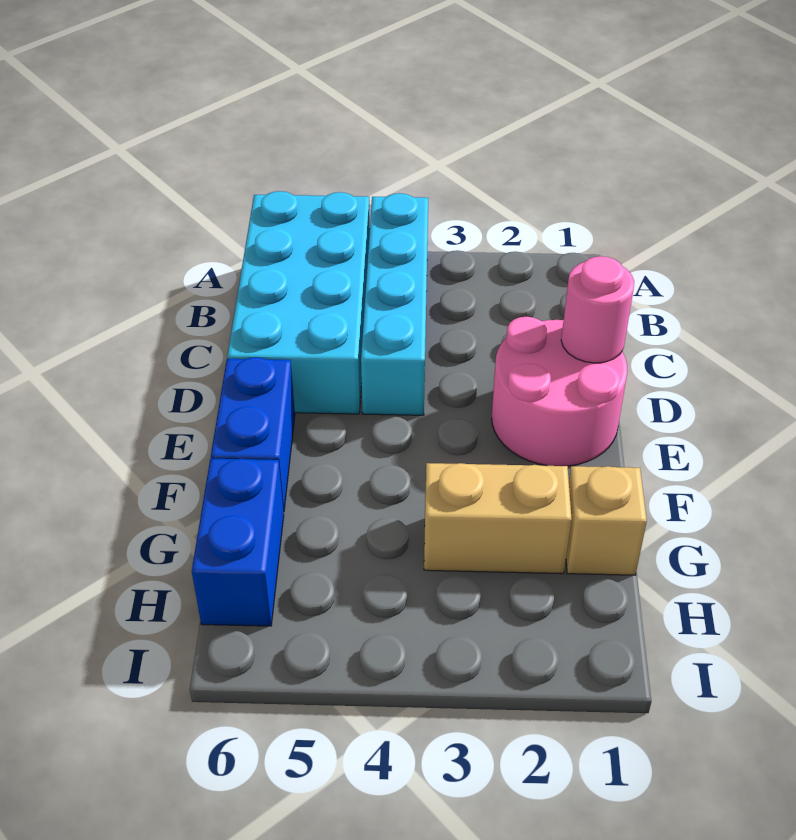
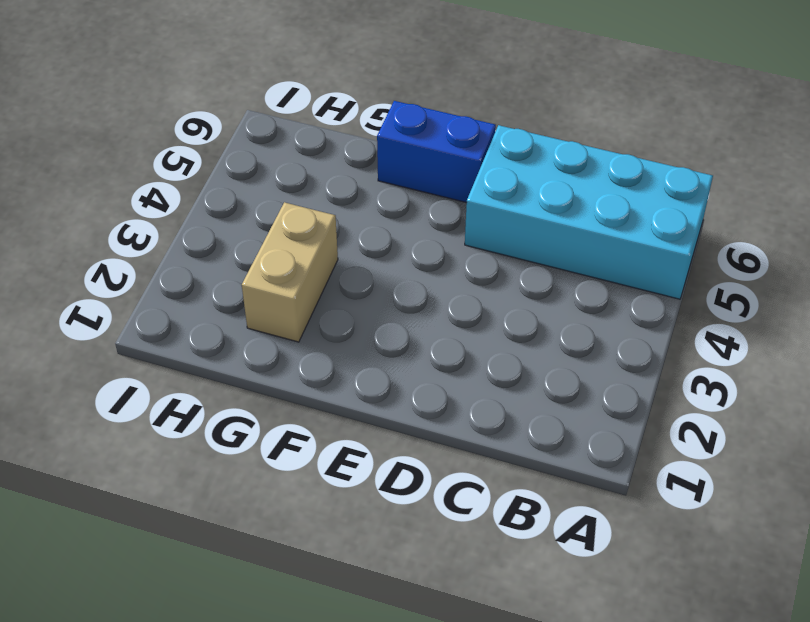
none -> cyan 1x4 brick [361,193,428,415]
none -> pink 2x2 round brick [492,317,627,466]

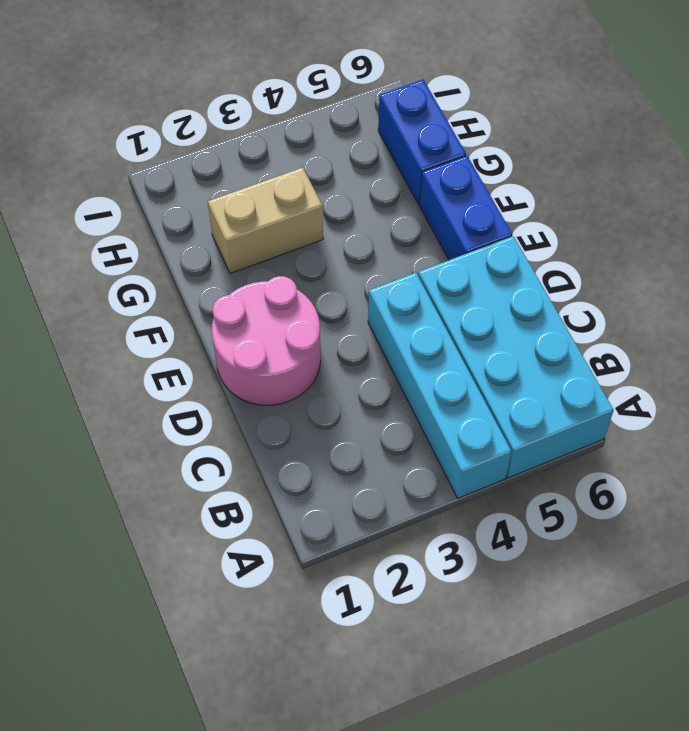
none -> tan 1x1 brick [566,466,647,575]
none -> pink 1x1 round brick [561,256,634,363]

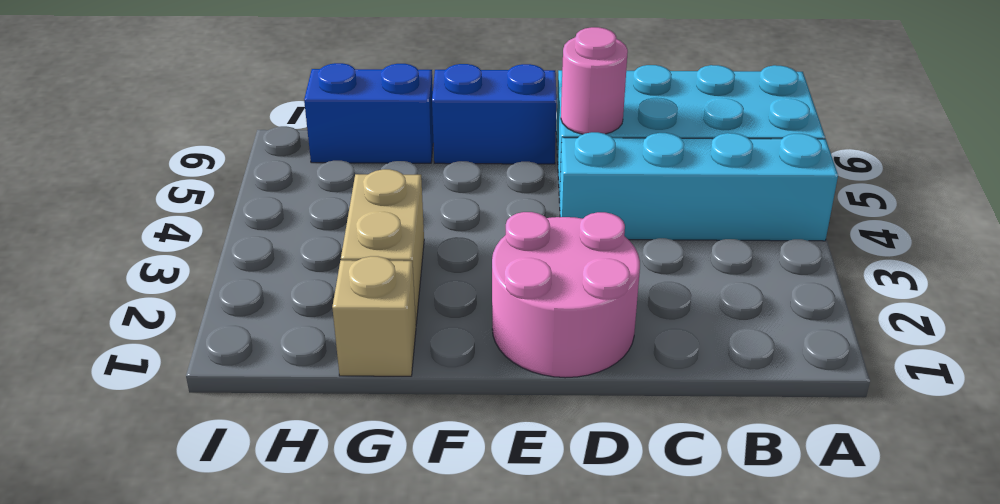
pink 1x1 round brick [561,27,628,134] -> pink 1x1 round brick moved to [561,256,634,363]

